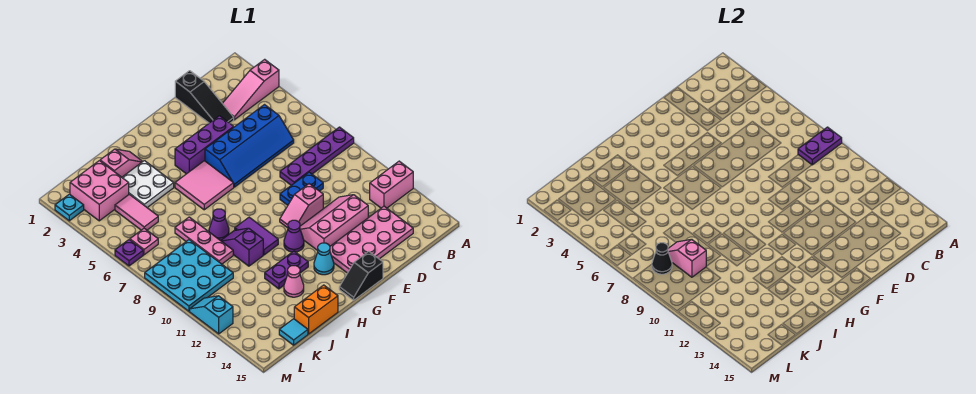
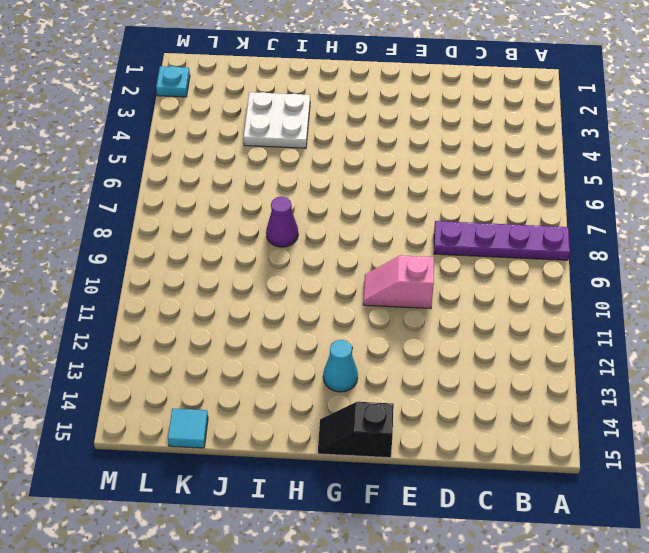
none -> pink 1x3 slope [222,59,279,120]
none -> pink 1x2 brick [370,161,413,208]
none -> blue 2x4 slope [205,105,294,187]
none -> pink 2x4 plate [330,206,413,273]

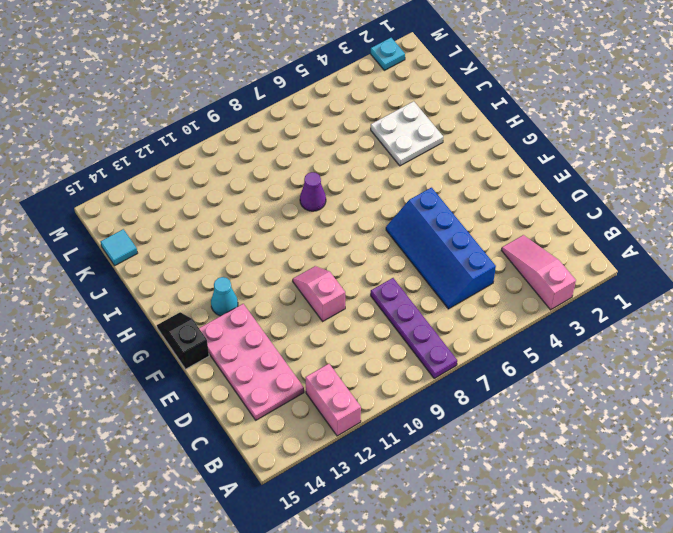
none -> black 1x3 slope [175,71,234,123]
none -> blue 1x2 plate [280,172,323,205]
none -> pink 2x3 slope [300,195,368,251]
none -> purple 1x3 brick [175,116,234,174]

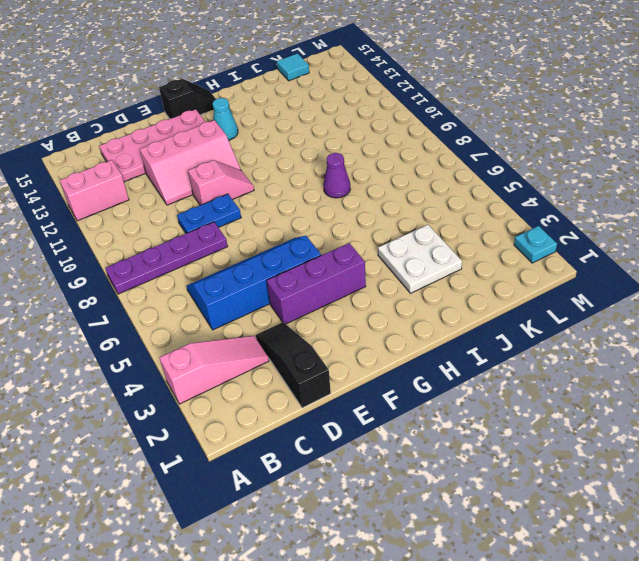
none -> pink 2x2 tile [175,161,234,210]
none -> purple 1x1 cone [284,220,304,252]
none -> purple 1x2 tile [235,217,278,255]
none -> purple 1x2 plate [265,251,308,289]

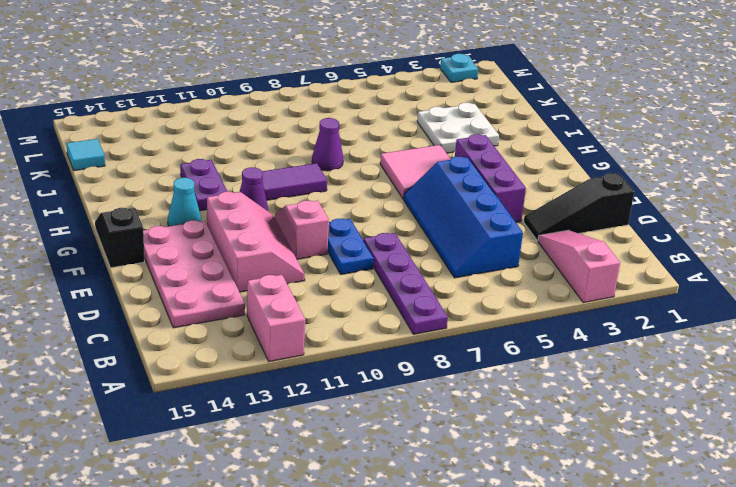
none -> pink 1x2 slope [100,149,143,177]
none -> purple 1x2 slope [221,228,263,266]
none -> pink 1x1 cone [284,266,304,297]
none -> orange 1x2 brick [294,285,338,334]

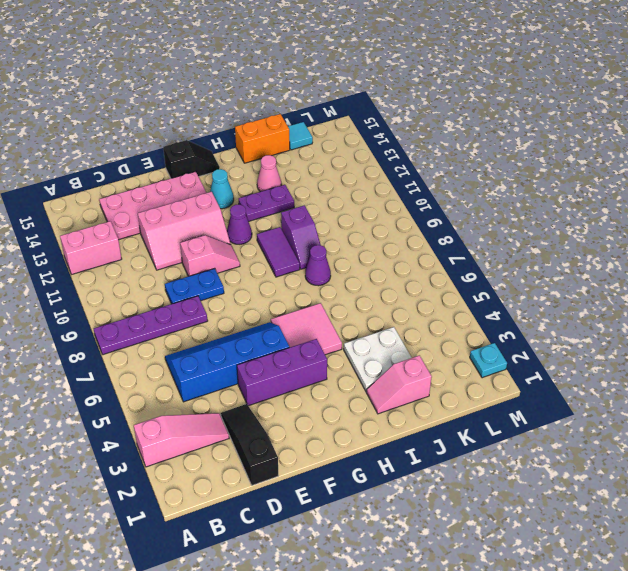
none -> pink 1x3 plate [175,217,233,264]
none -> pink 2x2 brick [70,161,129,221]
none -> pink 1x2 tile [115,194,158,230]
none -> cyan 3x3 plate [145,240,233,311]

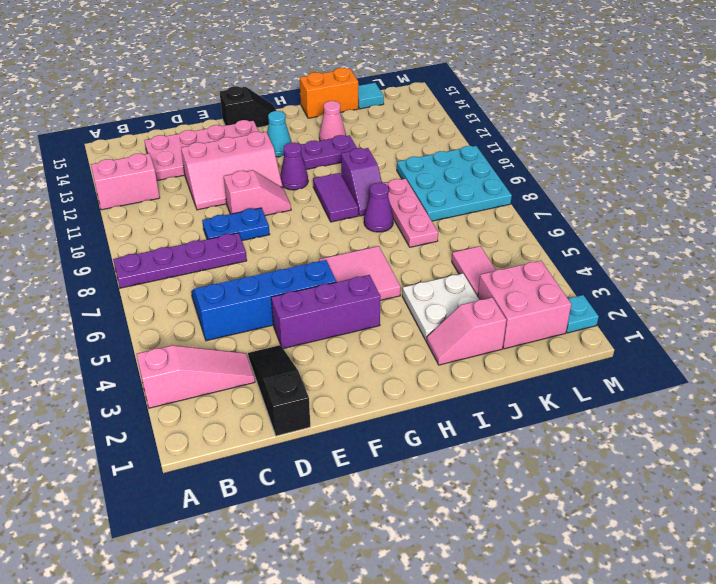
none -> pink 1x1 plate [130,228,158,255]
none -> purple 1x1 plate [115,240,143,266]
none -> cyan 1x2 slope [190,296,233,334]
none -> purple 1x2 plate [798,127,842,165]

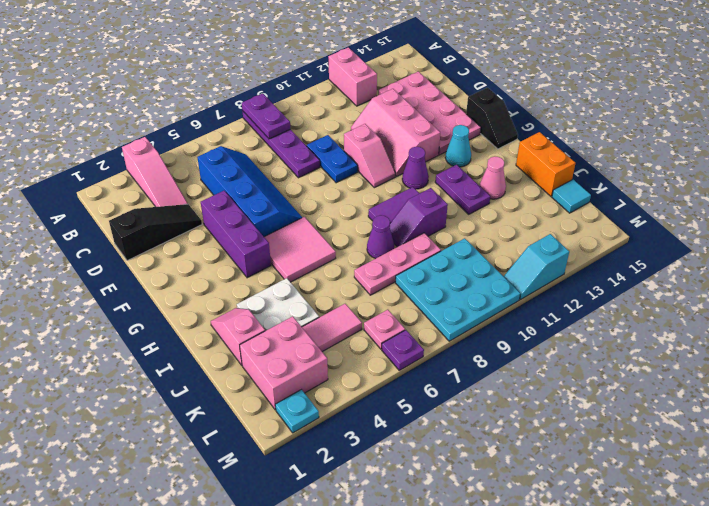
none -> pink 1x2 slope [668,239,706,277]
none -> black 1x1 cone [652,243,672,274]

